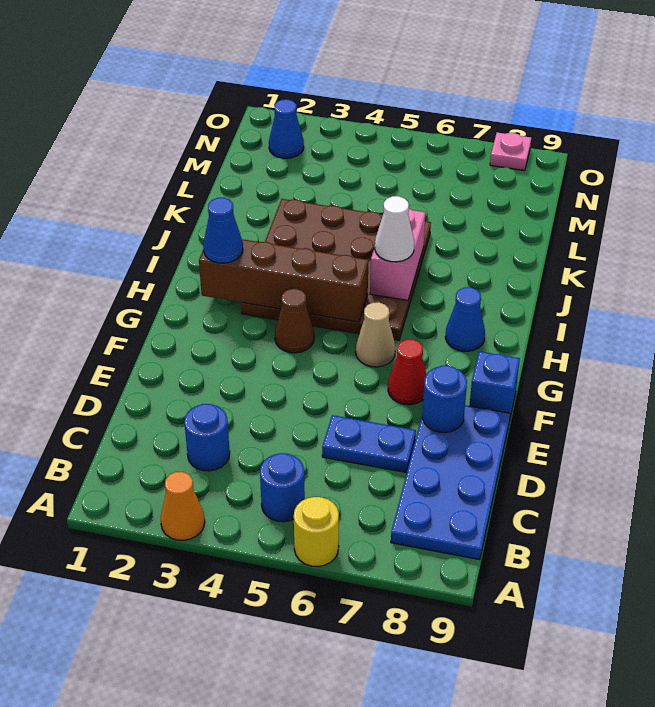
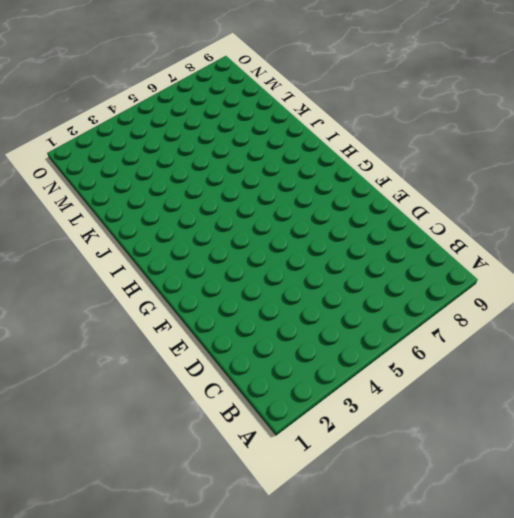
none -> orange 1x1 cone [161,472,205,540]
none -> yellow 1x1 round brick [294,497,339,567]
none -> blue 1x1 round brick [260,453,305,522]

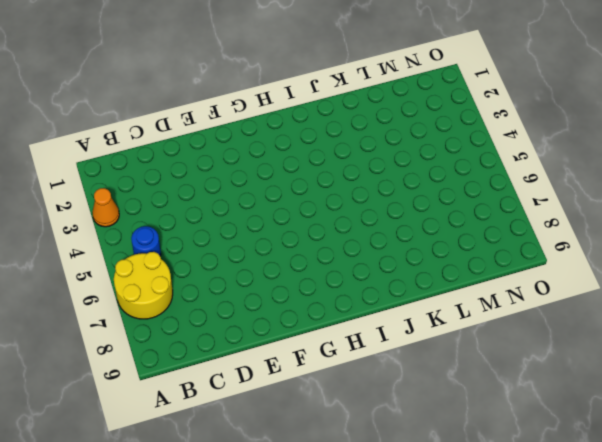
yellow 2x2 round brick [114,252,173,319] -> yellow 1x1 round brick [294,497,339,567]
none -> blue 2x4 plate [391,405,510,560]
none -> blue 1x1 round brick [184,404,230,471]
none -> blue 1x2 plate [322,415,416,473]

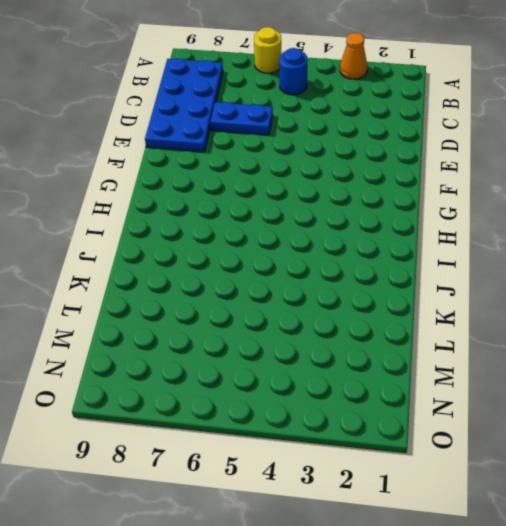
none -> blue 1x1 round brick [184,404,230,471]
none -> red 1x1 cone [388,339,426,405]
none -> blue 1x1 brick [470,351,520,421]

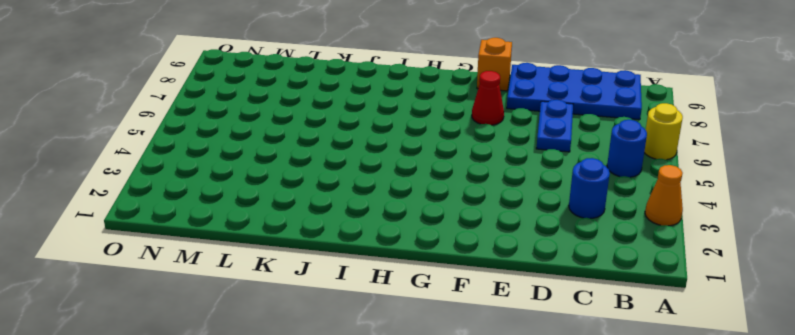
orange 1x1 brick [477,38,512,91] -> blue 1x1 brick [470,351,520,421]
none -> brown 1x1 cone [275,289,314,353]
none -> tan 1x1 cone [356,302,395,367]
none -> brown 4x4 plate [241,199,431,340]

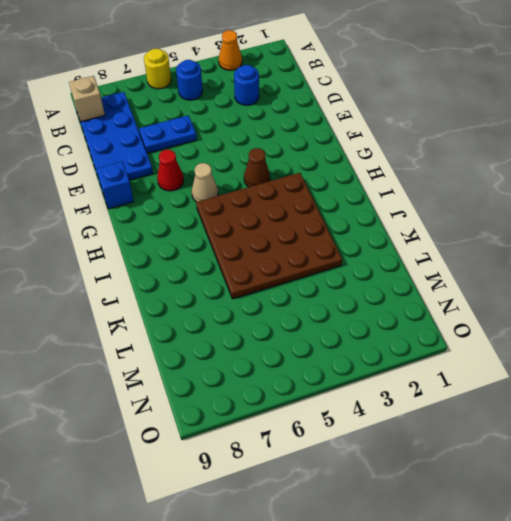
tan 1x1 brick [69,76,105,122] -> none
none -> blue 1x1 cone [445,287,485,351]
none -> blue 1x1 cone [269,99,304,158]
none -> pink 1x1 plate [490,132,531,171]

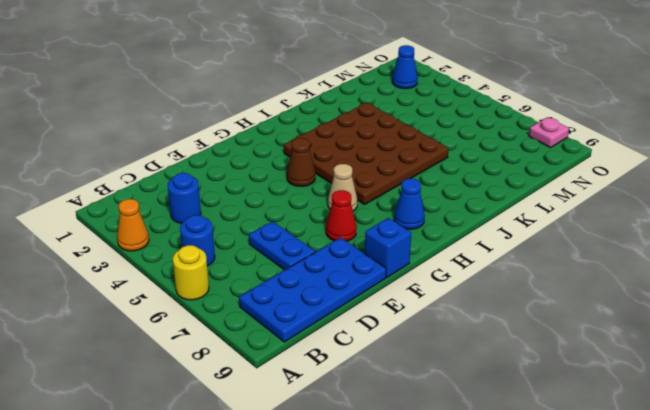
none -> blue 1x1 round brick [422,366,467,433]
none -> brown 1x4 brick [199,239,369,322]
none -> pink 1x2 brick [370,209,425,300]

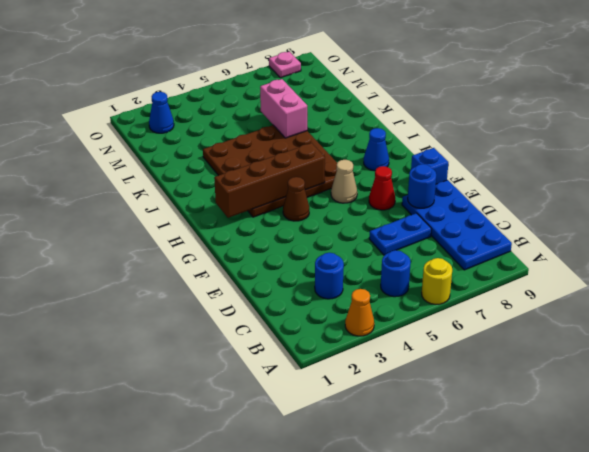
pink 1x2 brick [260,79,307,138] -> pink 1x2 brick moved to [370,209,425,300]
none -> blue 1x1 cone [203,198,243,263]
none -> white 1x1 cone [375,196,414,262]

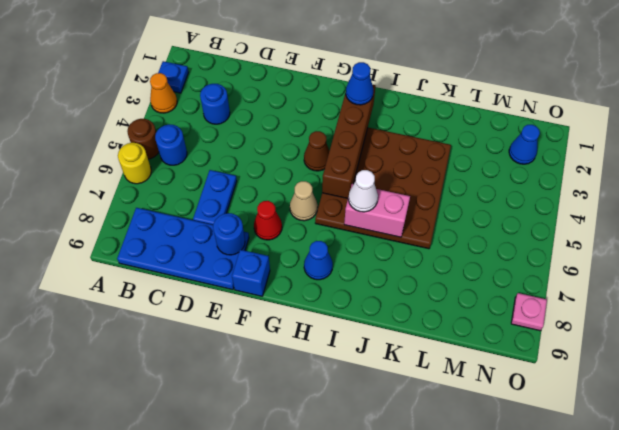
blue 1x1 plate [158,61,189,93] -> none
brown 1x1 round brick [127,119,159,159] -> none

